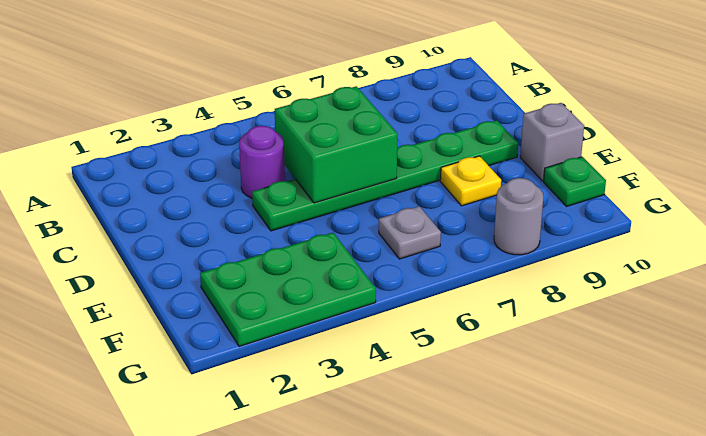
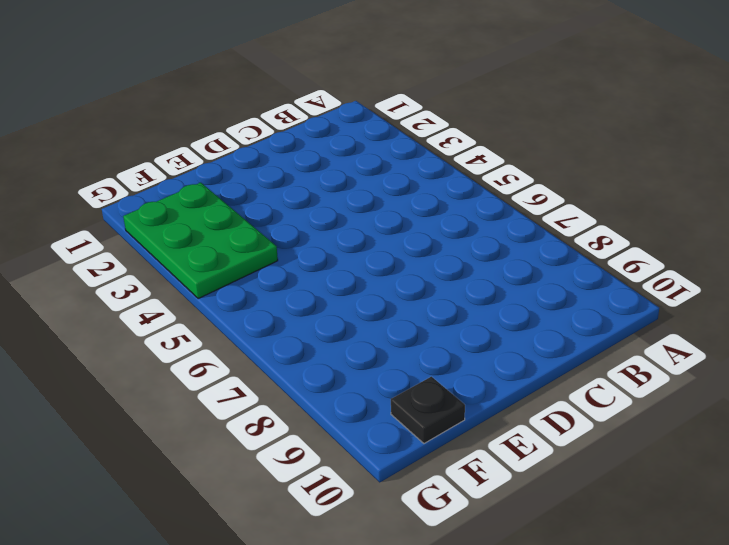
black 1x1 plate [391,377,465,443] -> green 1x1 plate [544,157,606,206]
none -> purple 1x1 round brick [239,126,285,198]
none -> green 1x6 plate [252,121,518,231]

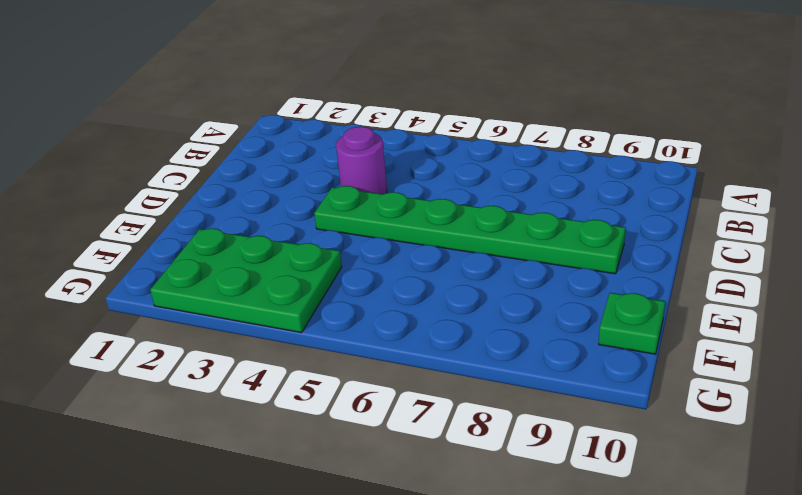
none -> yellow 1x1 plate [440,156,501,206]
none -> grey 1x1 brick [520,103,584,181]

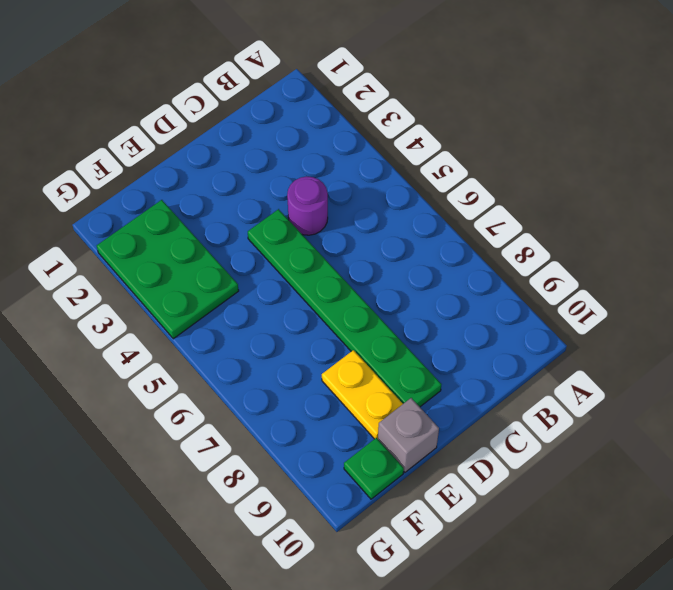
yellow 1x2 plate [322,350,403,439] -> yellow 1x1 plate [440,156,501,206]
none -> grey 1x1 plate [379,206,441,259]
none -> grey 1x1 round brick [494,178,543,255]

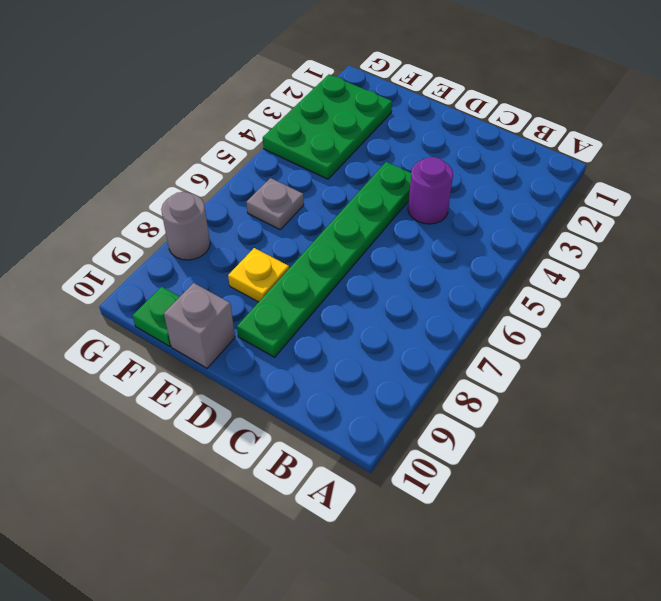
none -> green 2x2 brick [275,86,398,203]

